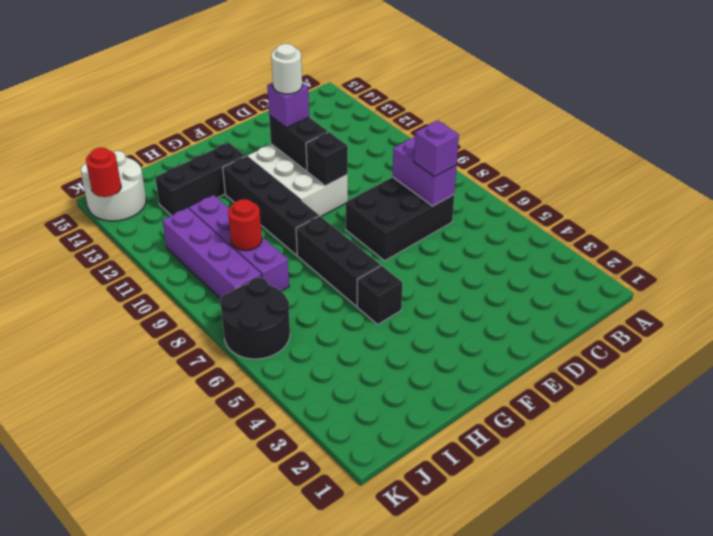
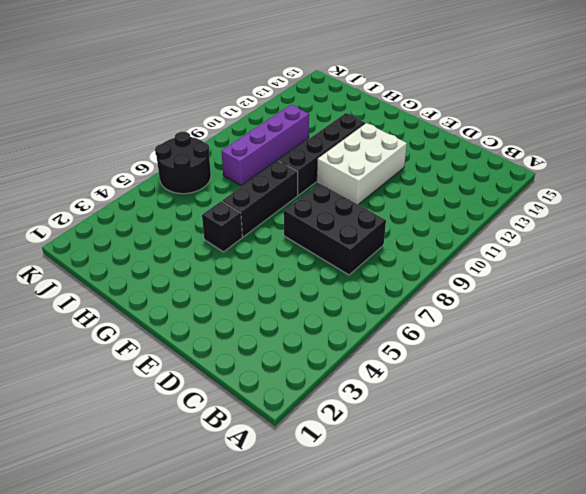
none -> black 1x3 brick [155,142,245,216]
none -> purple 1x4 brick [163,208,261,299]
none -> white 2x2 round brick [81,151,146,221]

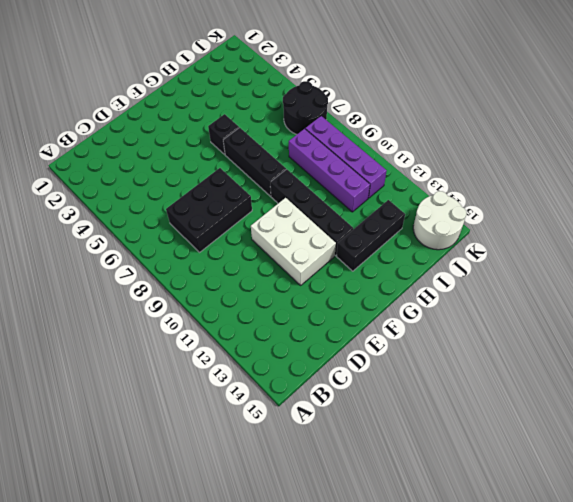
none -> purple 1x2 brick [393,137,457,206]
none -> black 1x1 brick [306,132,348,186]
none -> black 1x2 brick [269,115,328,171]

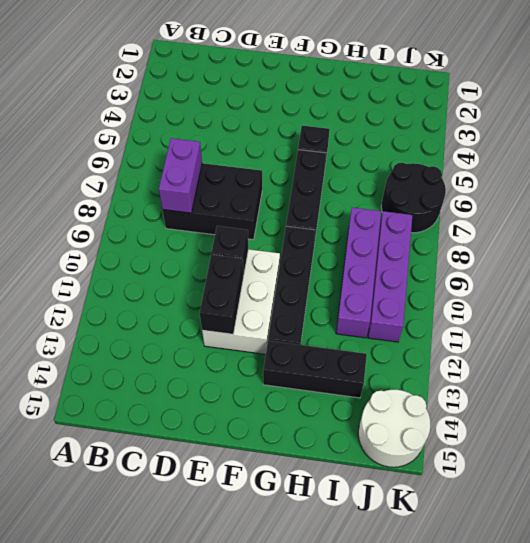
none -> red 1x1 round brick [228,199,262,251]
none -> red 1x1 round brick [86,148,121,197]
none -> purple 1x1 brick [414,121,459,177]

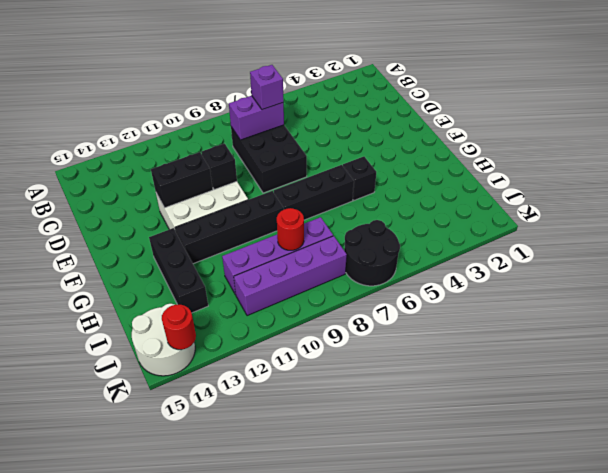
none -> purple 1x1 brick [267,83,309,128]
none -> white 1x1 round brick [271,44,302,94]

